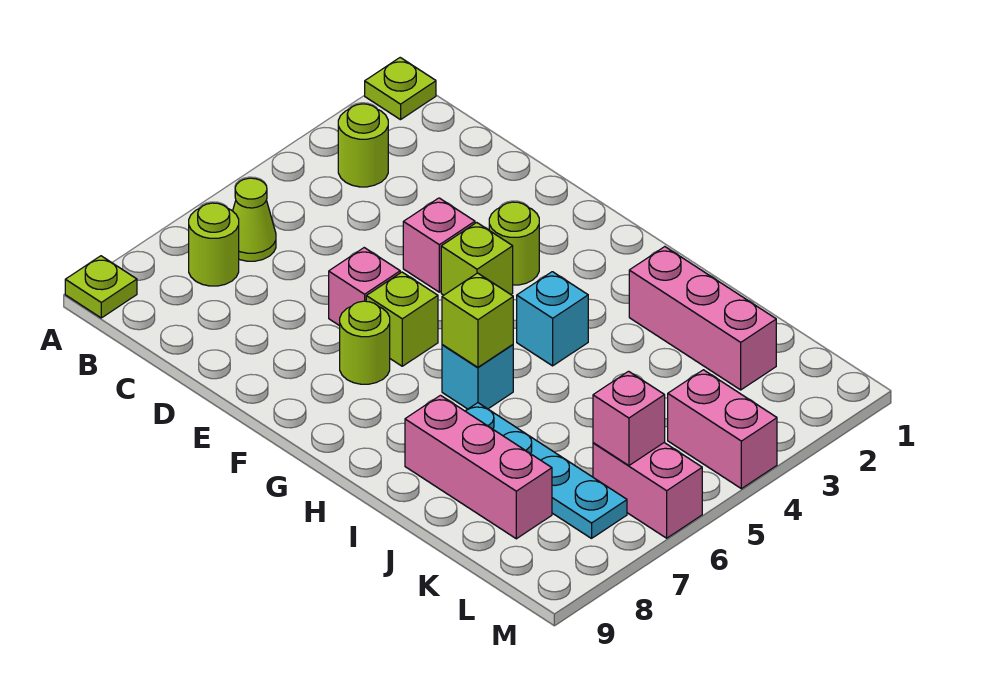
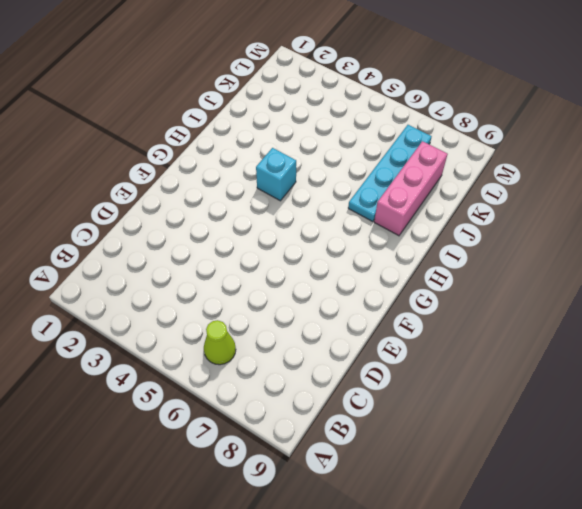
none -> lime 1x1 plate [365,58,436,120]
none -> lime 1x1 plate [65,256,137,318]
none -> lime 1x1 round brick [338,104,388,187]

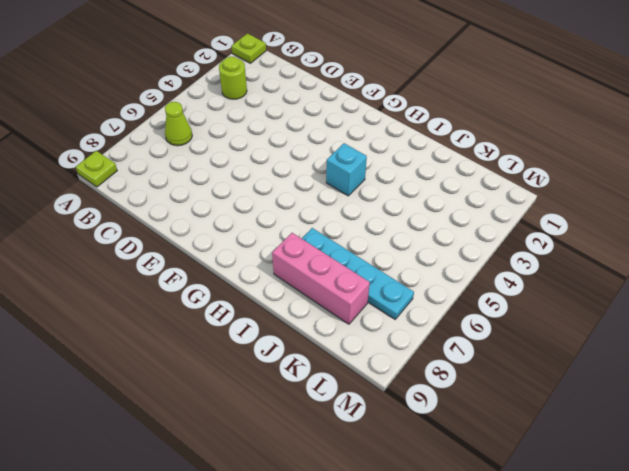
none -> lime 1x1 round brick [189,203,239,286]
none -> pink 1x1 brick [403,198,475,292]
none -> pink 1x1 brick [329,248,400,326]

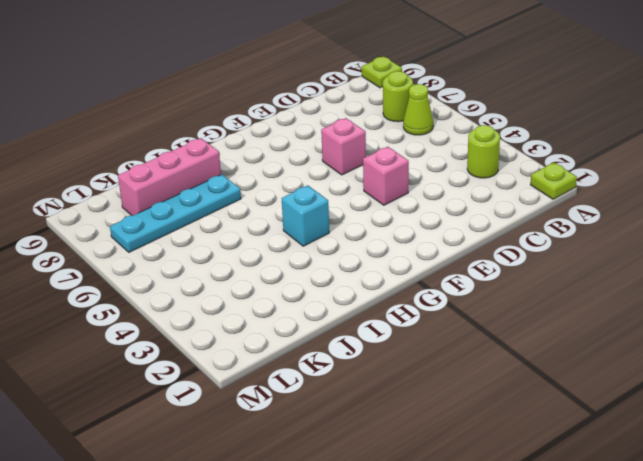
none -> lime 1x1 round brick [489,202,539,285]
none -> lime 1x1 brick [441,223,513,295]
none -> lime 1x1 brick [366,272,438,366]

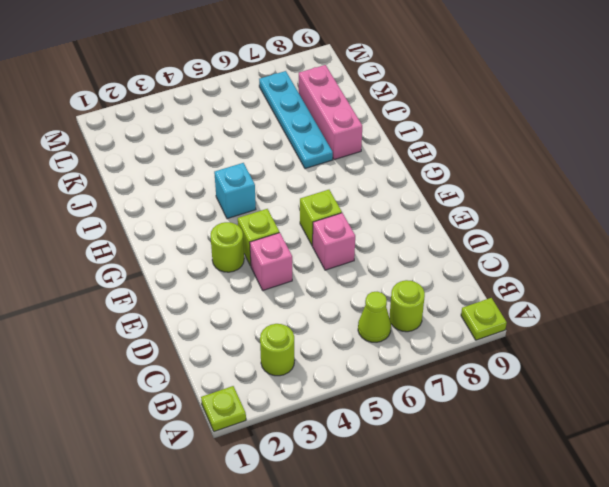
none -> lime 1x1 round brick [340,301,390,384]
none -> cyan 1x1 brick [442,345,513,409]
none -> pink 1x3 brick [629,247,776,390]

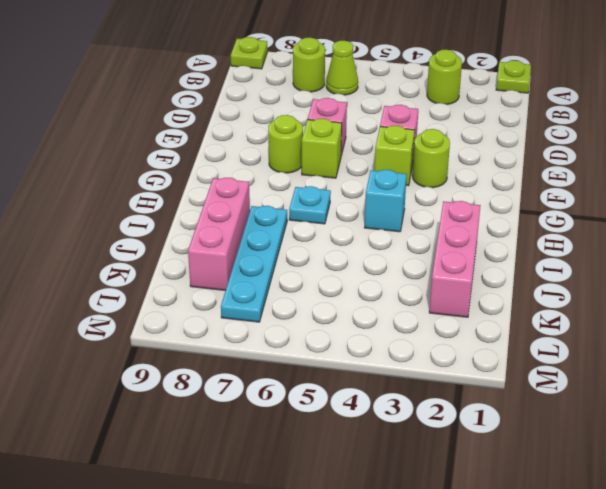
cyan 1x1 plate [289,186,331,224] -> cyan 1x1 brick [442,345,513,409]
none -> pink 1x2 brick [668,370,777,489]
none -> pink 1x2 brick [593,443,702,538]
none -> lime 1x1 brick [442,273,513,367]

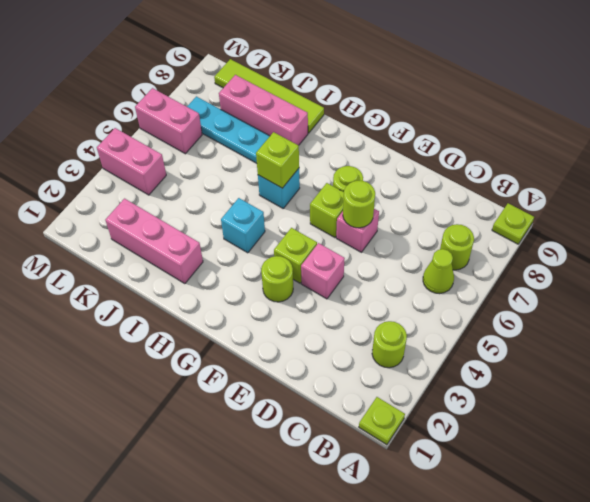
lime 1x1 round brick [343,181,375,228] -> none
lime 1x4 tile [214,59,324,133] -> none
none -> pink 1x1 brick [593,371,665,466]

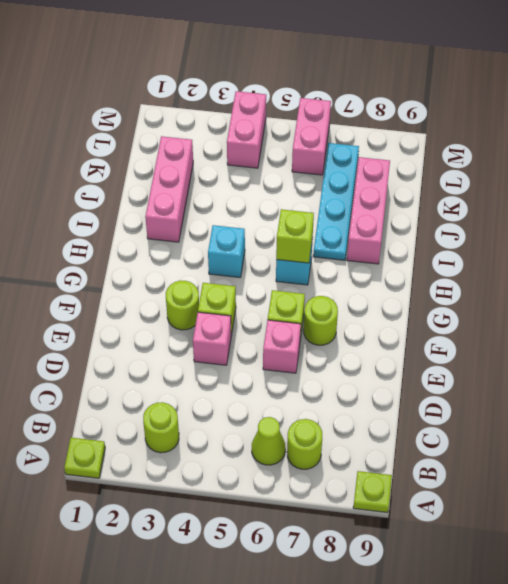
none -> pink 1x1 brick [593,371,665,466]

